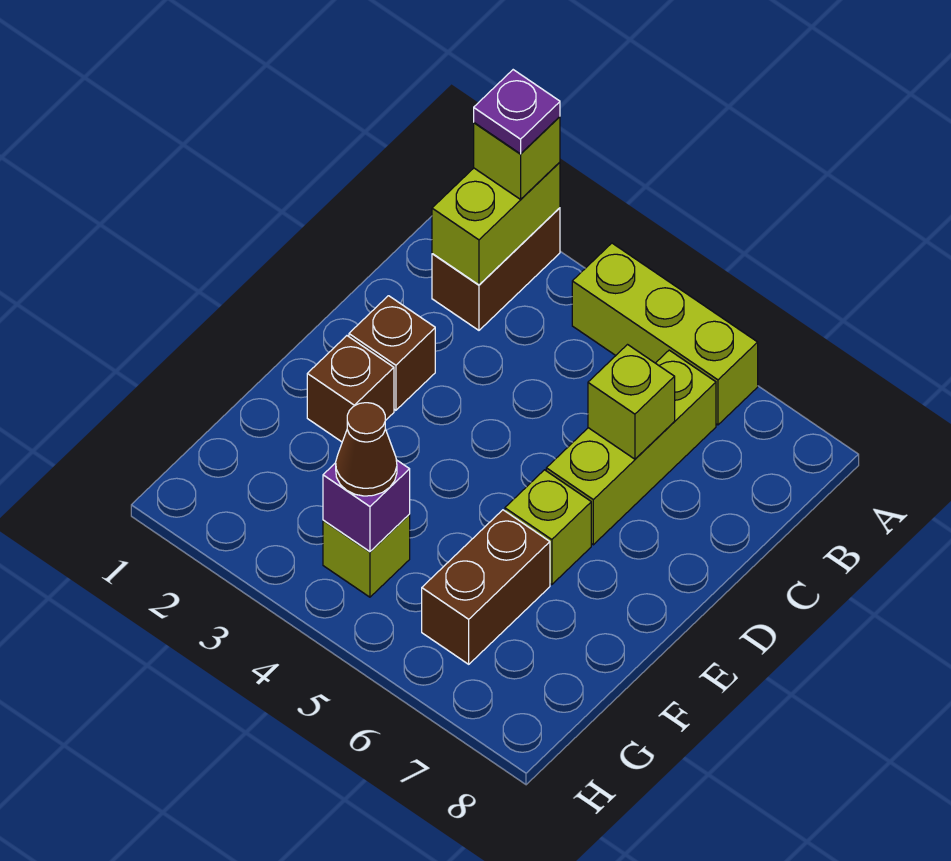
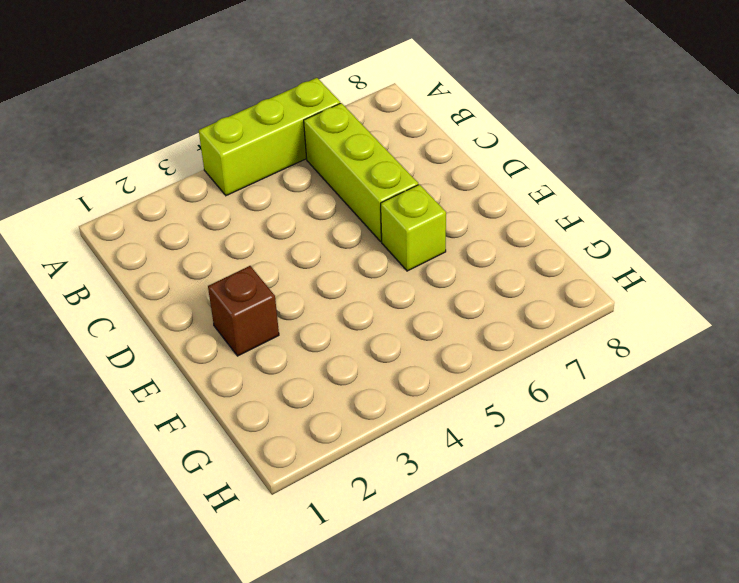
none -> brown 1x2 brick [432,208,560,330]
none -> brown 1x1 brick [349,296,435,410]
none -> brown 1x2 brick [422,510,550,664]

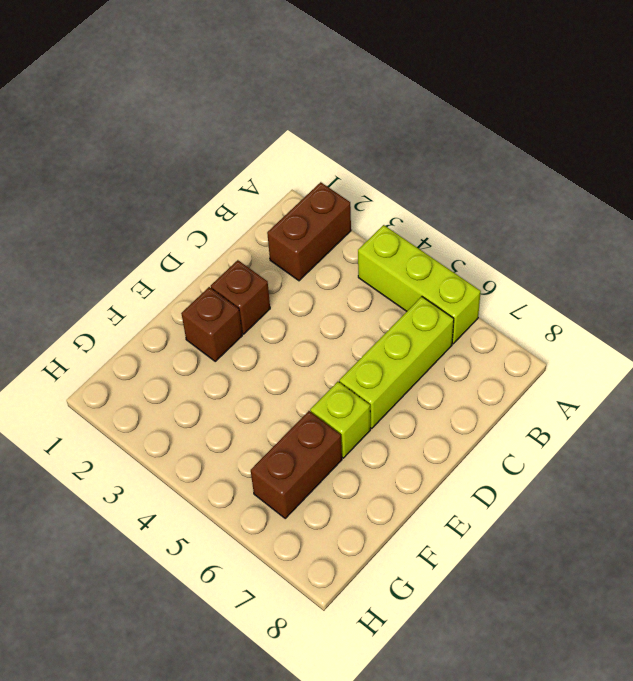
none -> lime 1x1 brick [323,515,410,597]
none -> lime 1x2 brick [432,162,560,285]
none -> lime 1x1 brick [588,345,675,459]

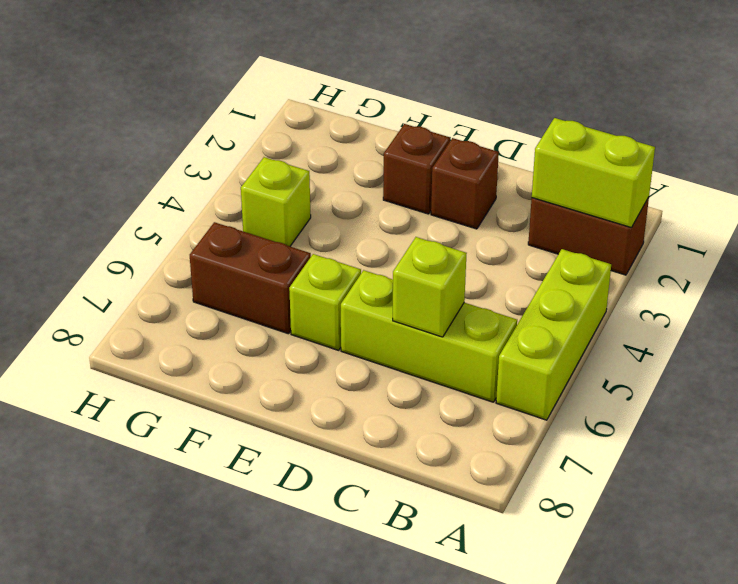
none -> purple 1x1 brick [323,460,410,552]
none -> lime 1x1 brick [474,117,560,199]
none -> brown 1x1 cone [336,403,397,496]

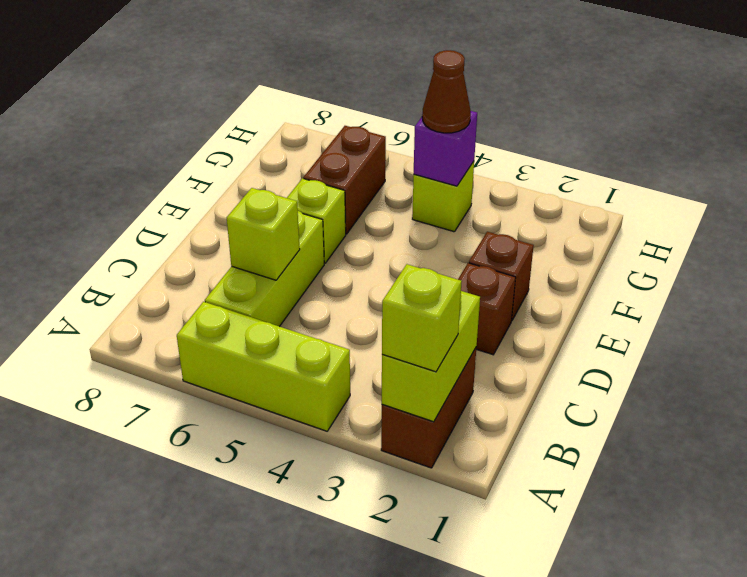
none -> purple 1x1 plate [474,70,560,154]

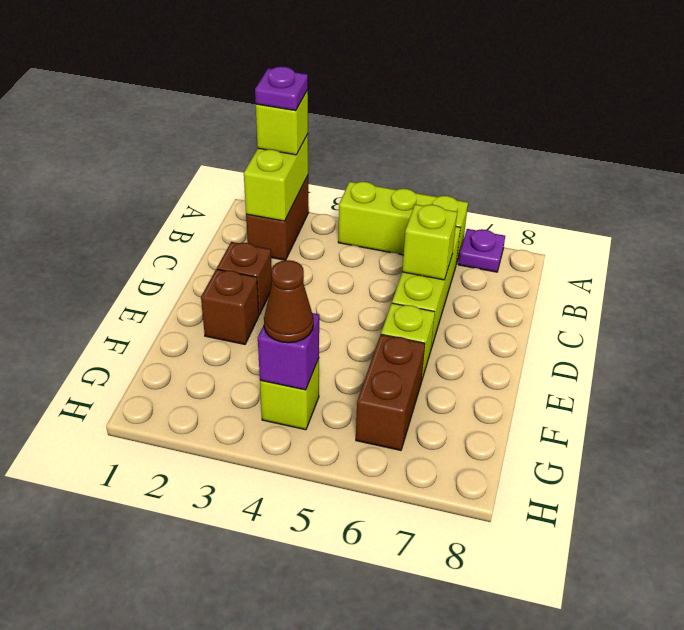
purple 1x1 plate [458,229,505,272] -> none

